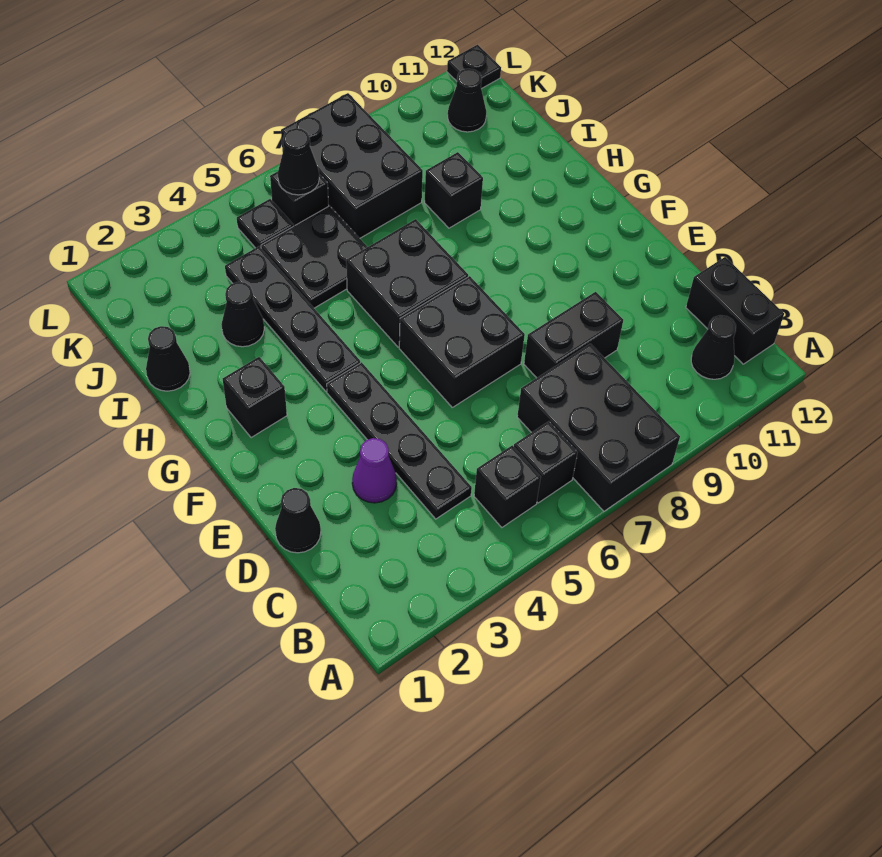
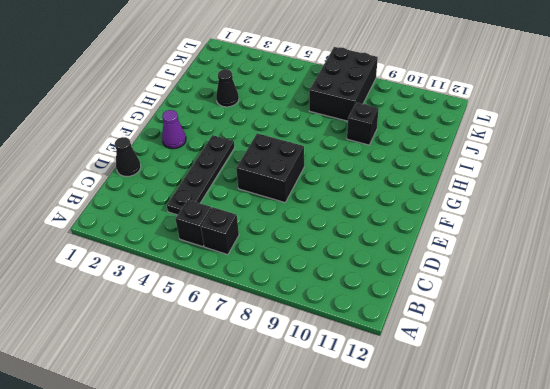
purple 1x1 cone [162,110,186,149] -> purple 1x1 cone moved to [352,438,397,503]
none -> black 2x3 brick [517,344,680,511]
none -> black 1x1 cone [691,315,736,379]
none -> black 1x2 brick [686,257,784,364]

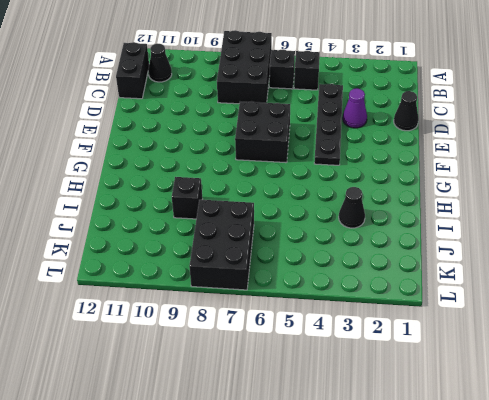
none -> black 1x2 brick [524,292,623,378]
none -> black 1x1 brick [223,357,287,438]
none -> black 1x4 plate [225,246,360,391]

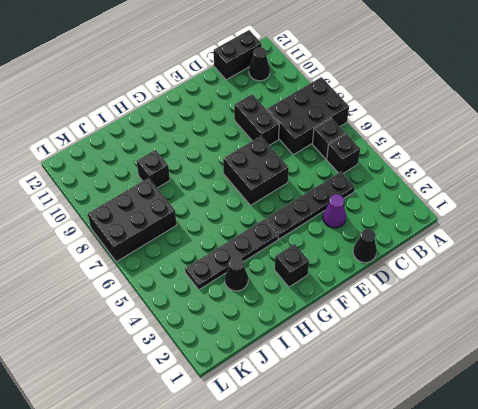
none -> black 2x2 brick [346,219,468,347]
none -> black 1x1 cone [146,326,190,391]
none -> black 2x2 plate [261,206,367,308]

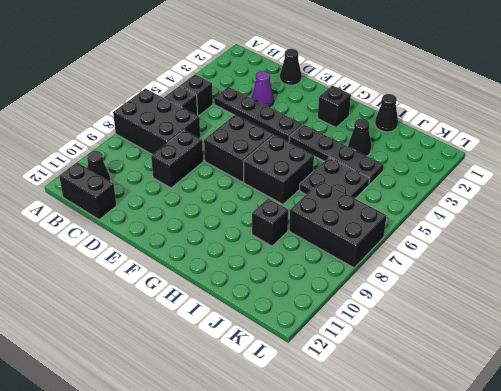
none -> black 1x1 plate [237,199,294,248]
none -> black 1x1 brick [270,172,329,226]
none -> black 1x1 cone [448,69,486,132]

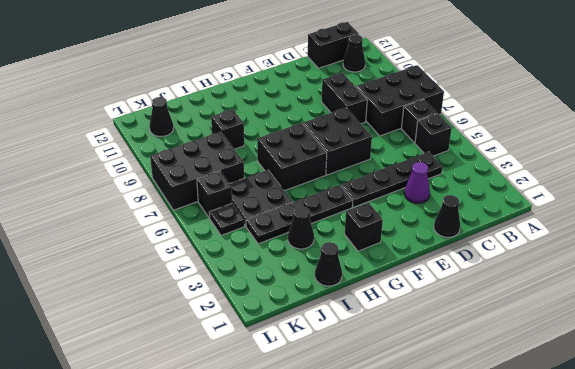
none -> black 1x1 plate [447,45,501,89]
none -> black 1x1 cone [278,128,319,195]

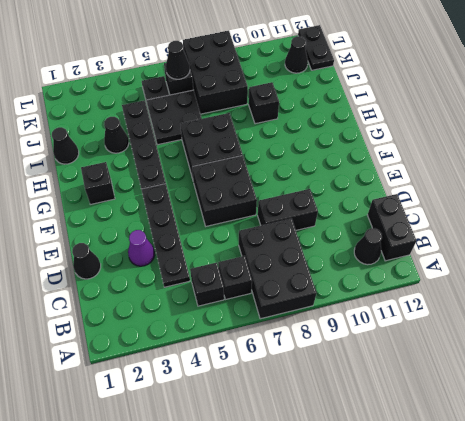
black 1x2 plate [298,25,334,70] -> black 1x1 plate [447,45,501,89]

